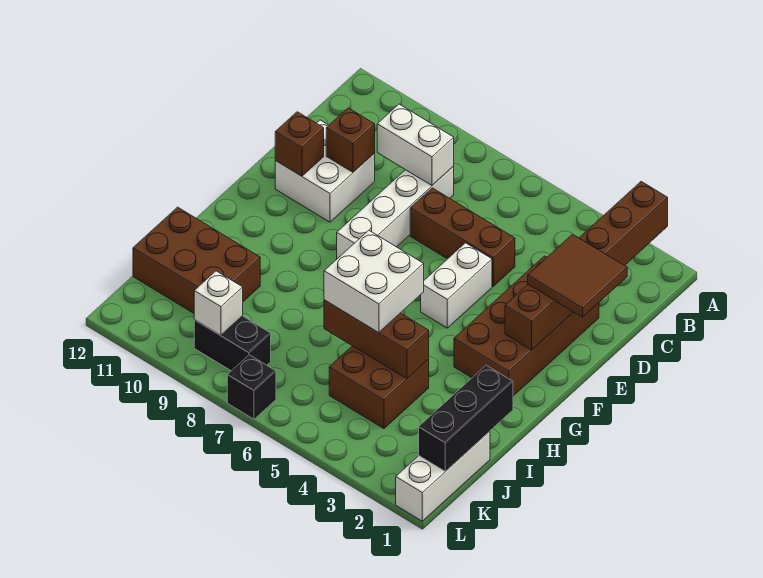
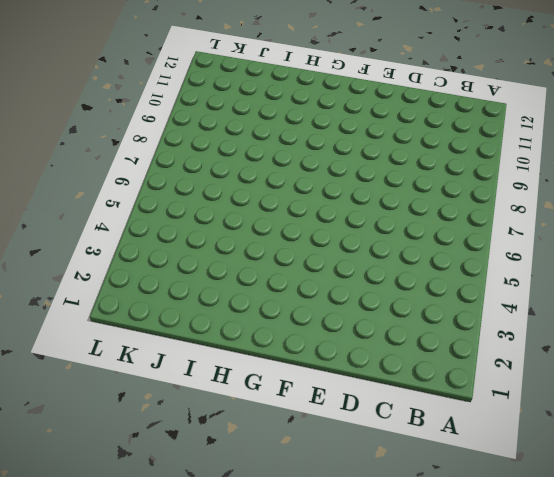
none -> white 1x4 brick [337,166,454,259]
none -> brown 2x4 brick [454,256,599,396]
none -> brown 1x3 brick [410,188,515,286]

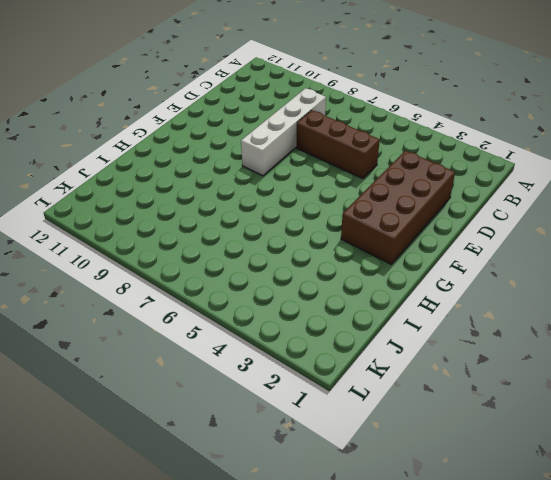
none -> white 2x2 brick [275,120,375,222]
none -> white 1x2 brick [421,243,492,328]
none -> brown 2x2 brick [329,346,429,428]

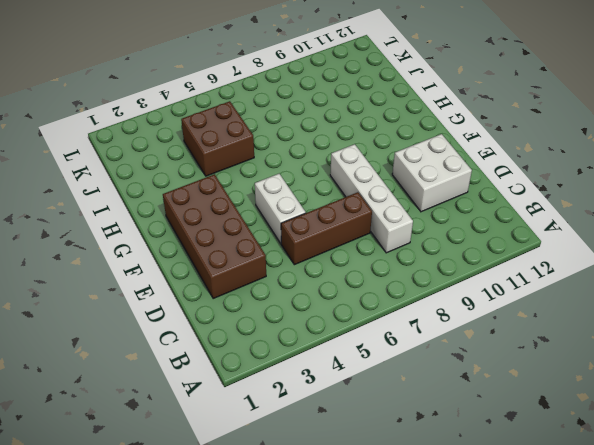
none -> brown 2x3 brick [133,207,260,313]
none -> white 1x3 brick [396,431,490,521]
none -> black 1x2 brick [194,316,271,371]

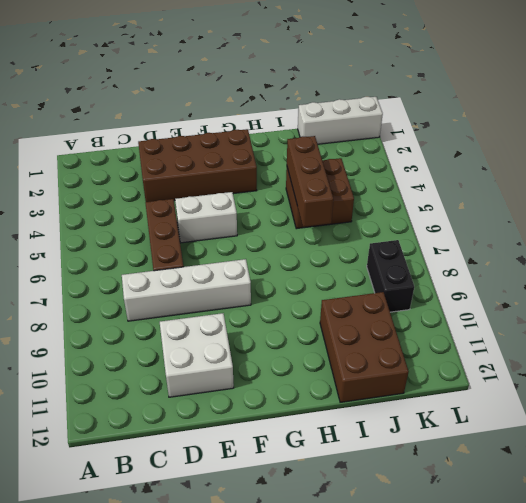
none -> black 1x1 brick [227,355,276,419]
none -> brown 1x6 brick [505,182,668,350]
none -> white 1x2 brick [377,104,454,185]

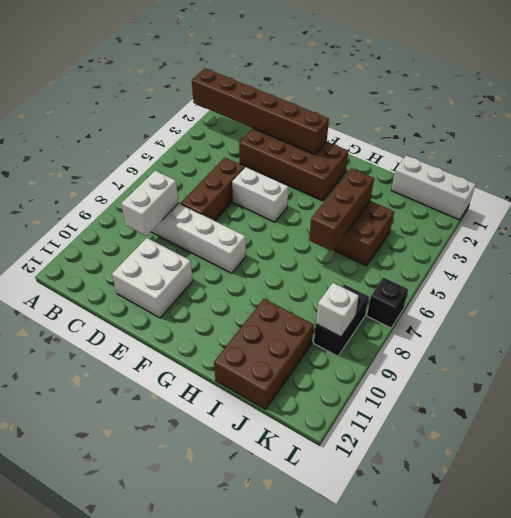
none -> brown 1x1 brick [326,108,375,172]
none -> brown 1x1 brick [275,112,324,176]
none -> black 1x3 brick [419,365,513,471]

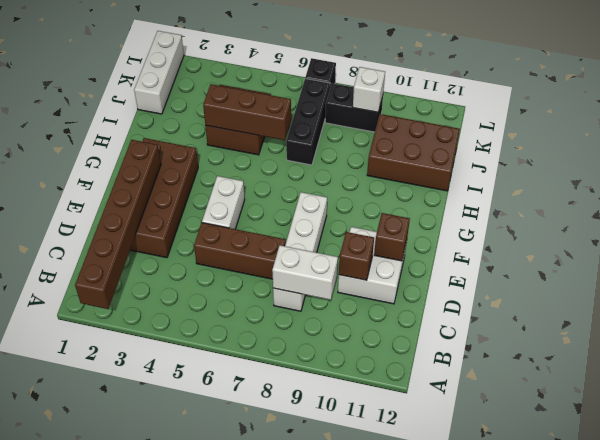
black 1x3 brick [286,79,330,165] -> black 1x3 brick moved to [419,365,513,471]
none -> brown 2x2 tile [528,234,627,317]
none -> white 2x2 brick [324,230,424,333]

